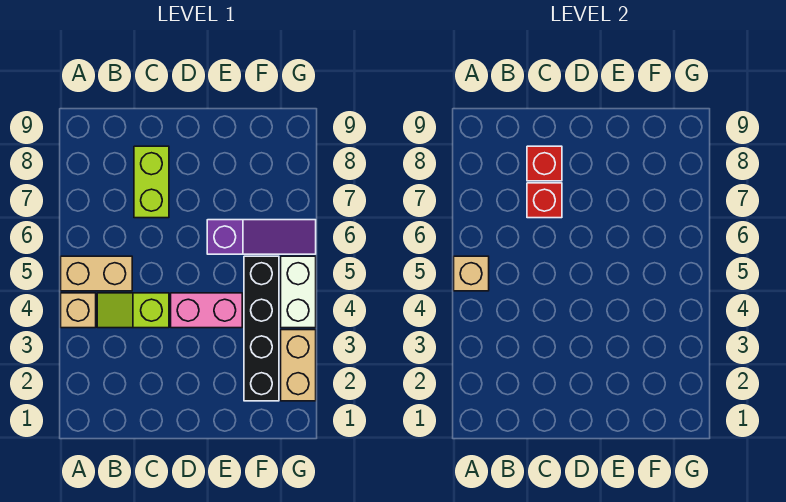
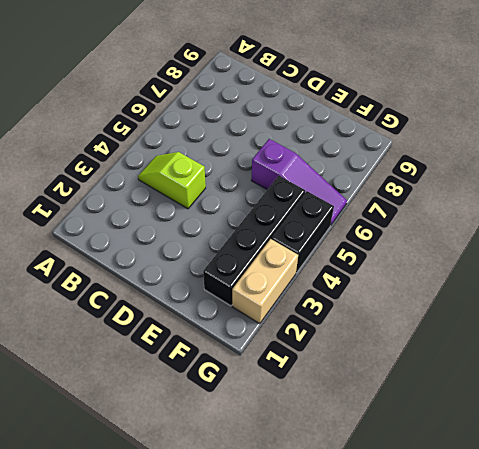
black 1x2 brick [271,191,334,273] -> white 1x2 brick [281,256,316,328]
none -> tan 1x1 brick [61,293,96,328]
none -> tan 1x2 brick [61,256,132,291]
none -> lime 1x2 brick [134,146,169,218]

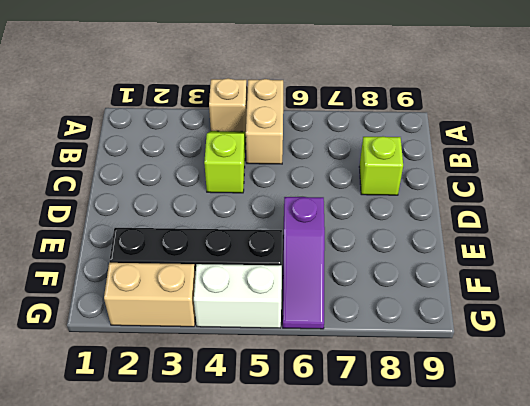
lime 1x1 brick [359,136,403,195] -> lime 1x2 brick [134,146,169,218]
none -> pink 1x2 brick [171,293,242,328]
none -> tan 1x1 brick [454,256,489,291]
none -> red 1x1 brick [527,183,562,218]

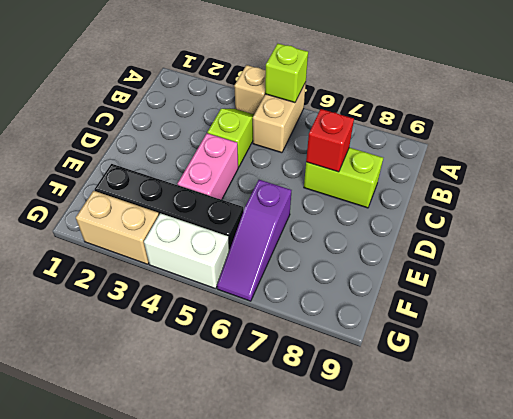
lime 1x1 brick [265,44,308,103] -> tan 1x1 brick [454,256,489,291]
none -> red 1x1 brick [527,146,562,181]

